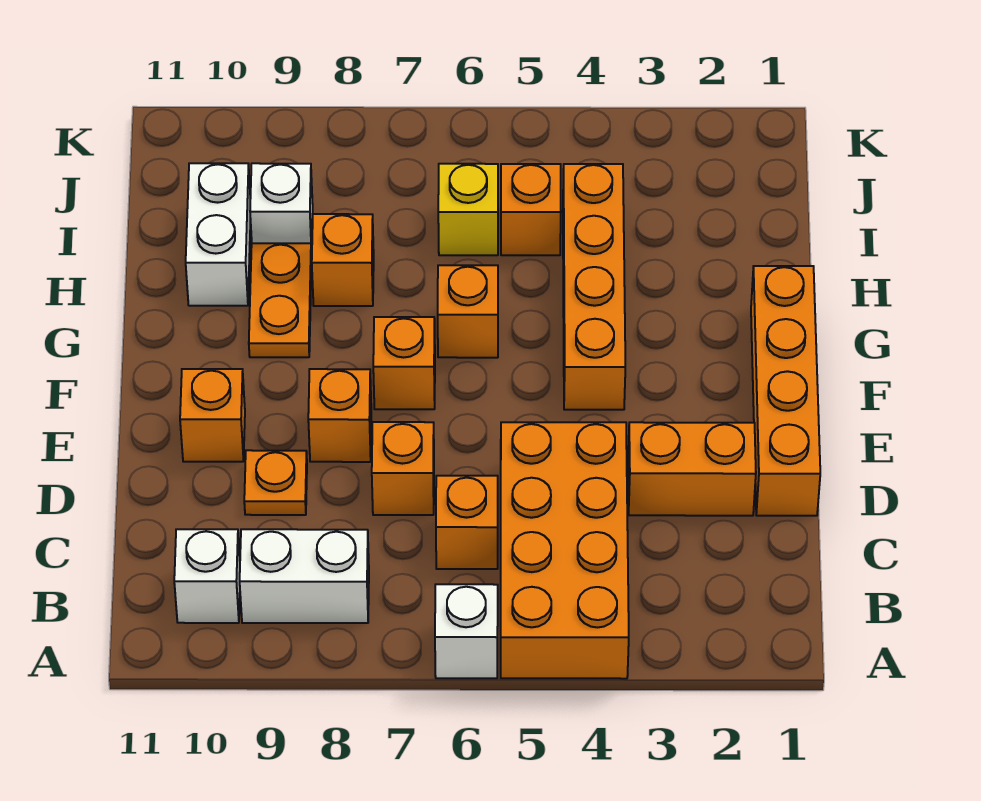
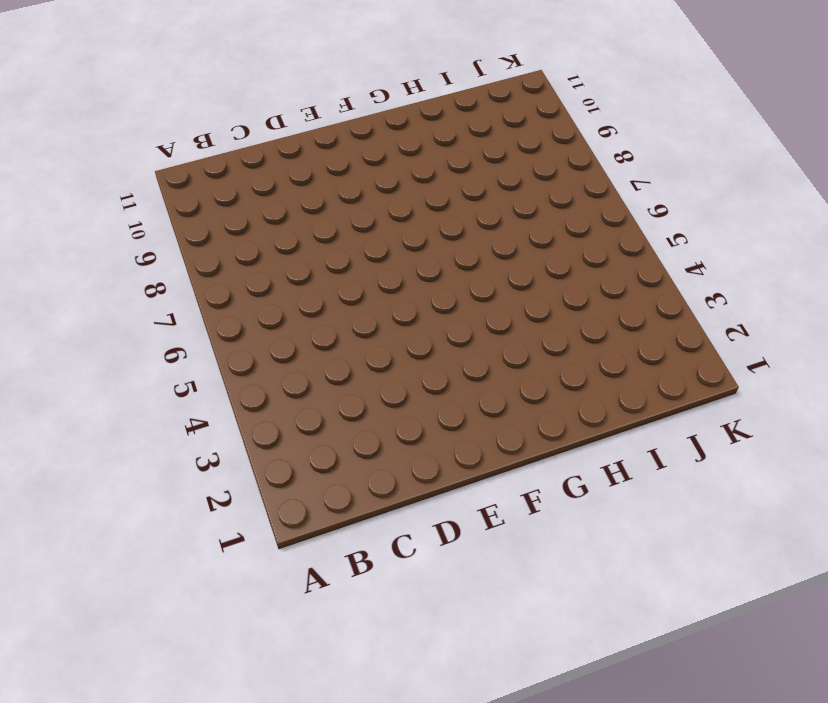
none -> orange 2x4 brick [501,422,629,679]
none -> white 1x1 brick [435,584,498,678]
none -> white 1x2 brick [240,529,369,623]

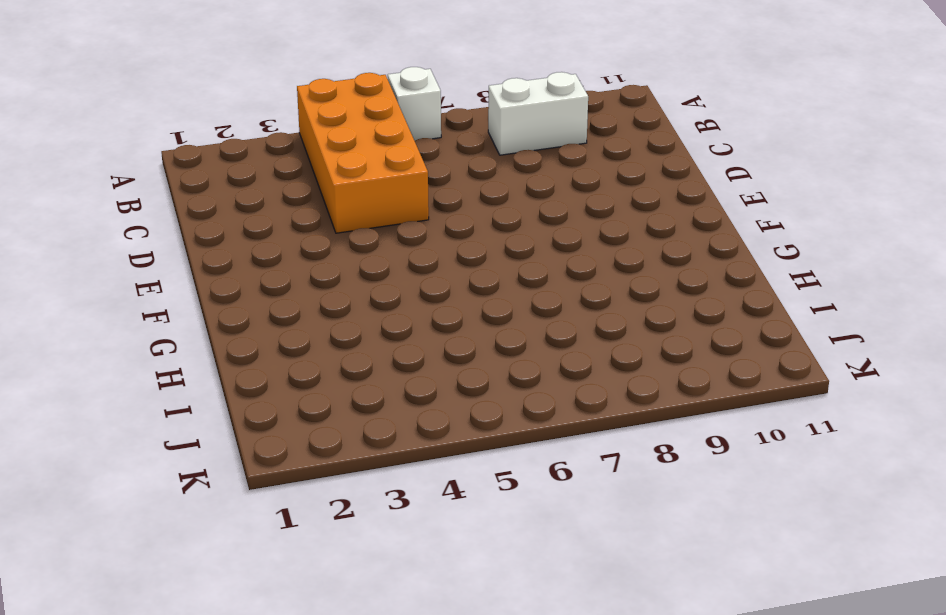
none -> white 1x1 brick [174,529,240,623]
none -> orange 1x1 brick [436,476,498,569]
none -> orange 1x4 brick [751,266,820,516]

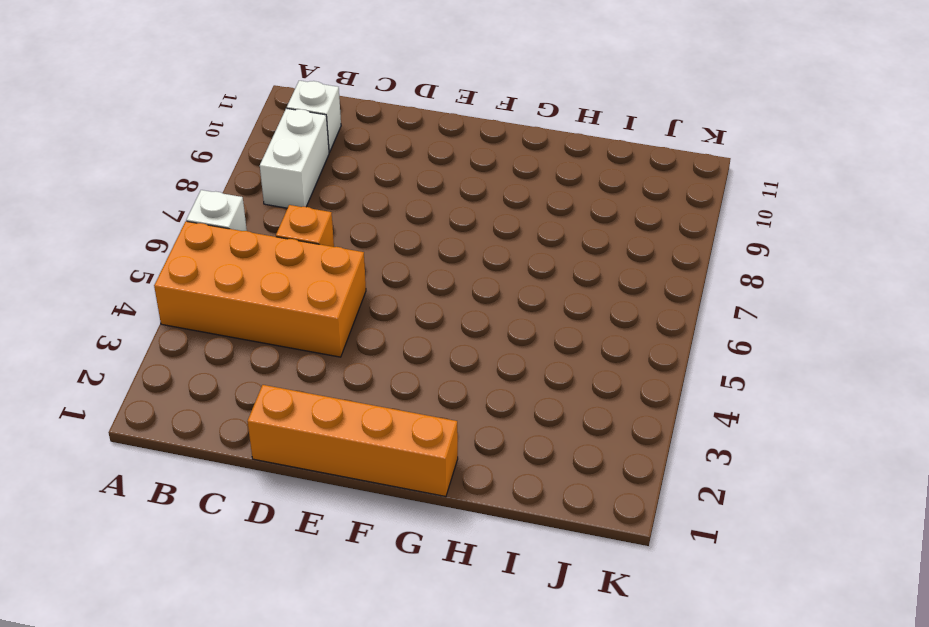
none -> orange 1x2 brick [628,422,756,516]
none -> orange 1x1 brick [372,422,434,515]
none -> orange 1x1 plate [244,450,307,515]

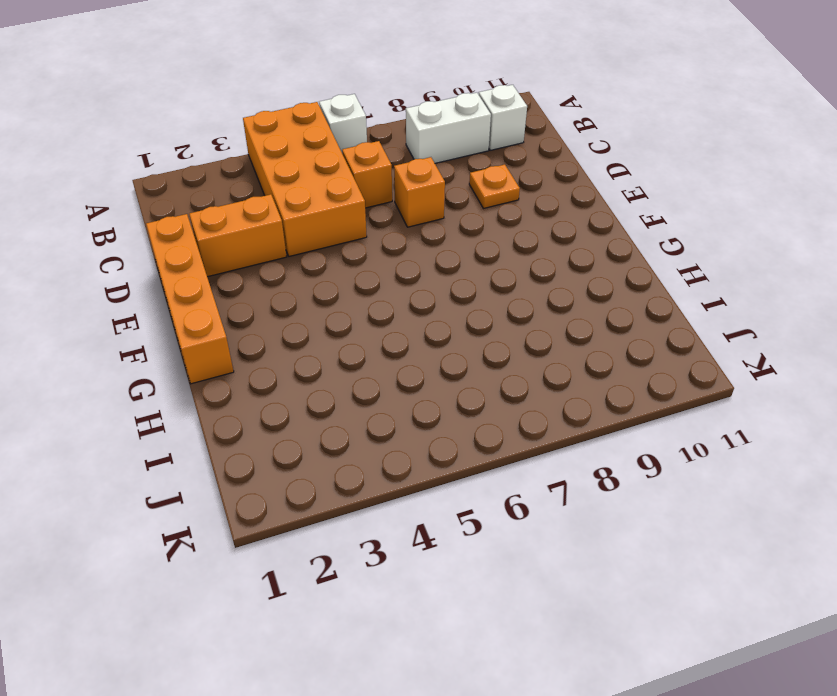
none -> orange 1x1 brick [308,369,371,462]
none -> orange 1x1 brick [180,369,245,462]
none -> orange 1x4 brick [563,164,625,410]

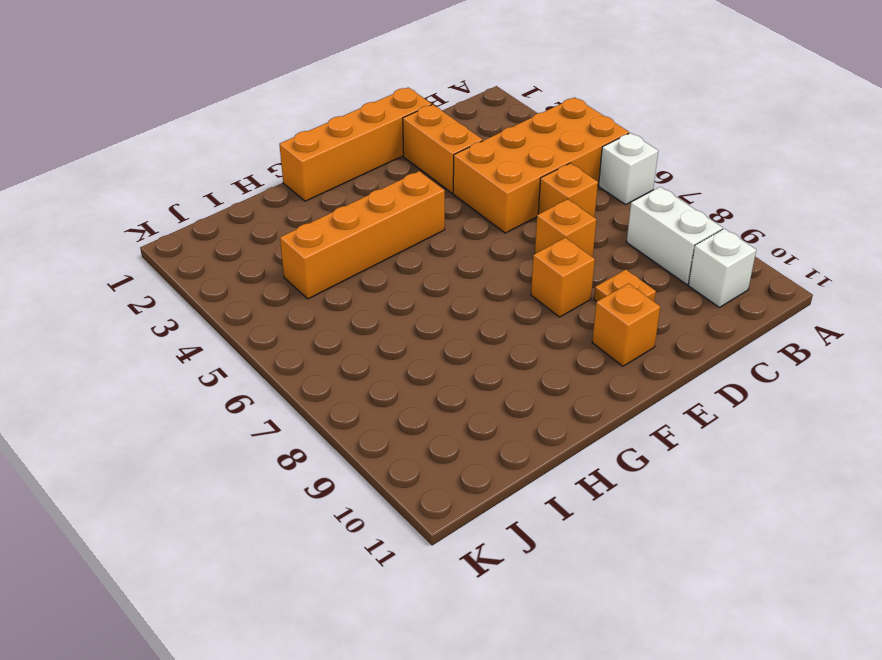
none -> orange 1x1 brick [373,317,435,409]
none -> orange 1x1 brick [438,265,498,358]
none -> orange 1x2 plate [249,243,312,357]

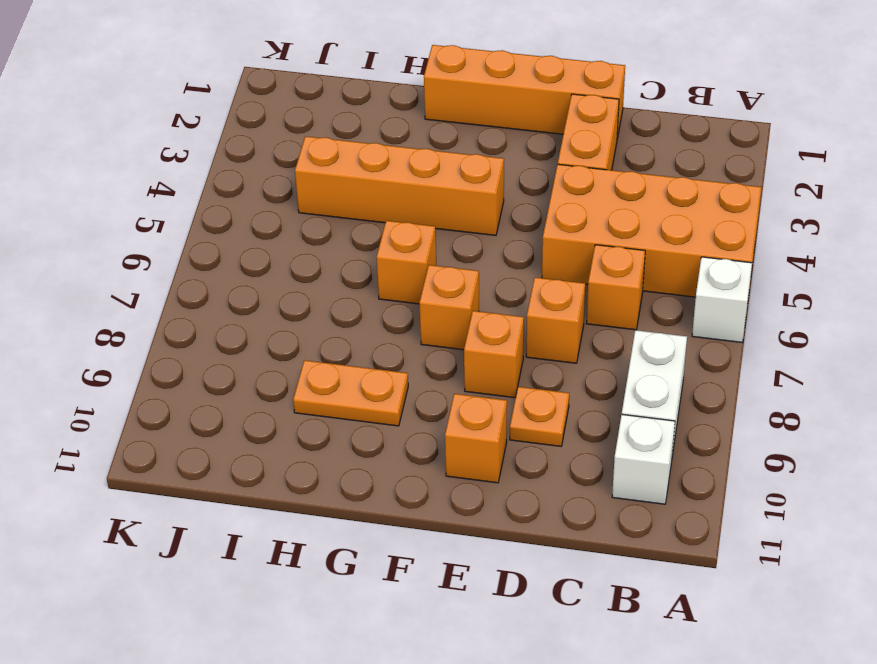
none -> orange 1x1 brick [312,214,374,306]
none -> white 1x2 brick [186,163,251,306]
none -> orange 1x1 brick [501,164,561,255]

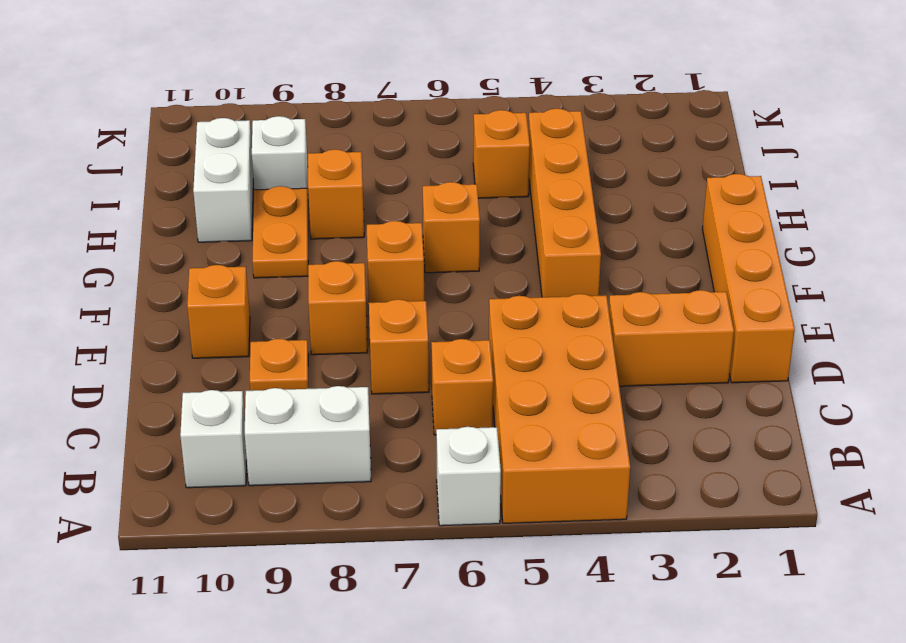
none -> yellow 1x1 brick [438,164,498,255]

